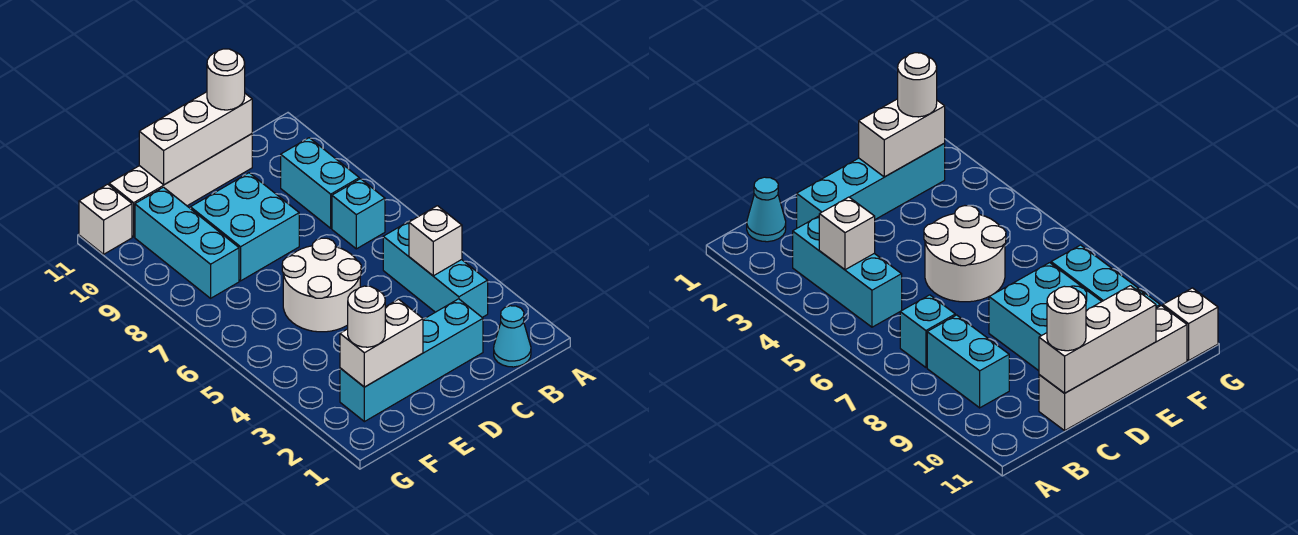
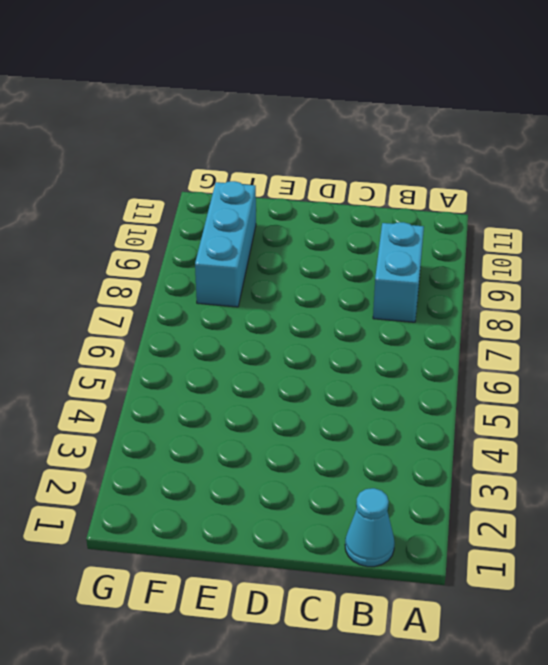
none -> cyan 1x3 brick [383,220,488,318]
none -> cyan 1x1 brick [332,179,385,249]
none -> cyan 1x4 brick [340,299,483,422]

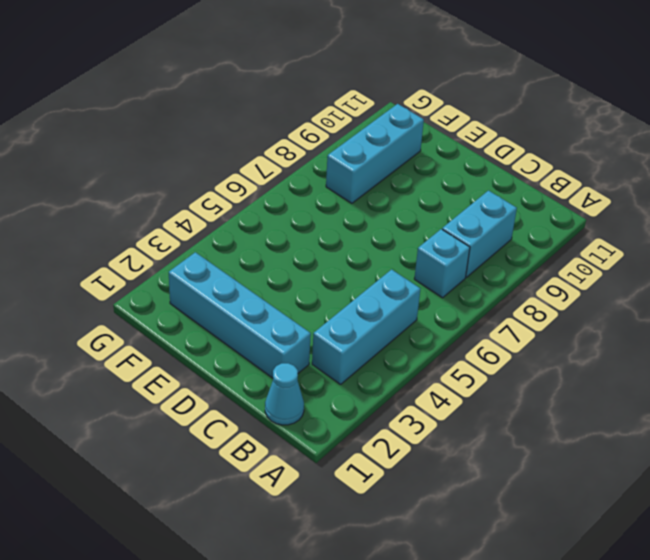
none -> white 1x4 brick [109,134,252,237]
none -> white 2x2 round brick [282,238,361,332]
none -> cyan 2x2 brick [190,173,299,281]

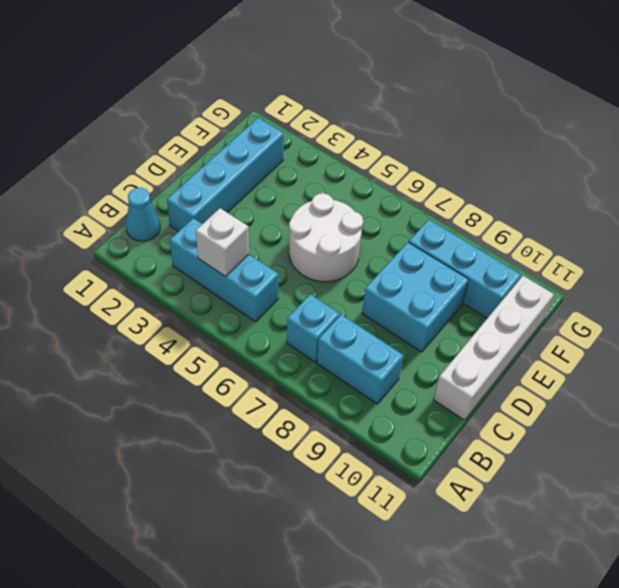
none -> white 1x1 brick [79,184,132,254]
none -> white 1x3 brick [139,92,252,185]
none -> white 1x2 brick [340,299,423,387]

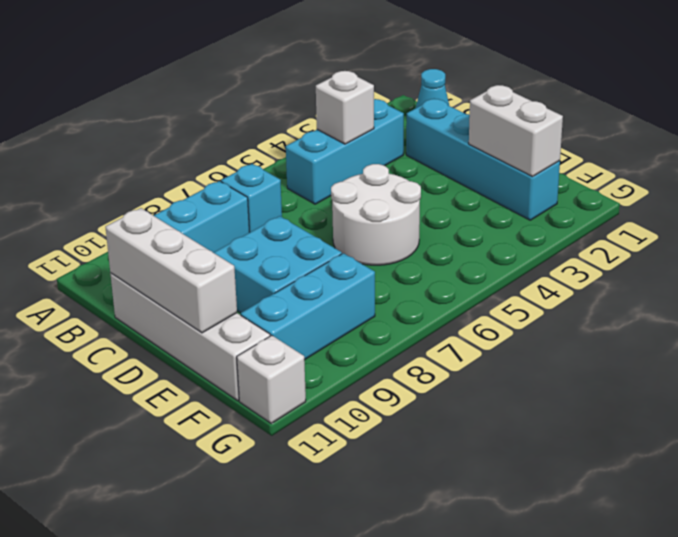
none -> white 1x1 round brick [207,49,245,110]
none -> white 1x1 round brick [348,286,385,347]

